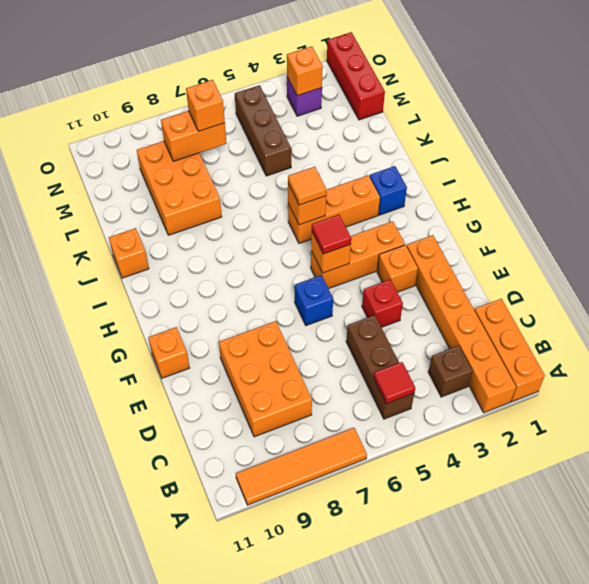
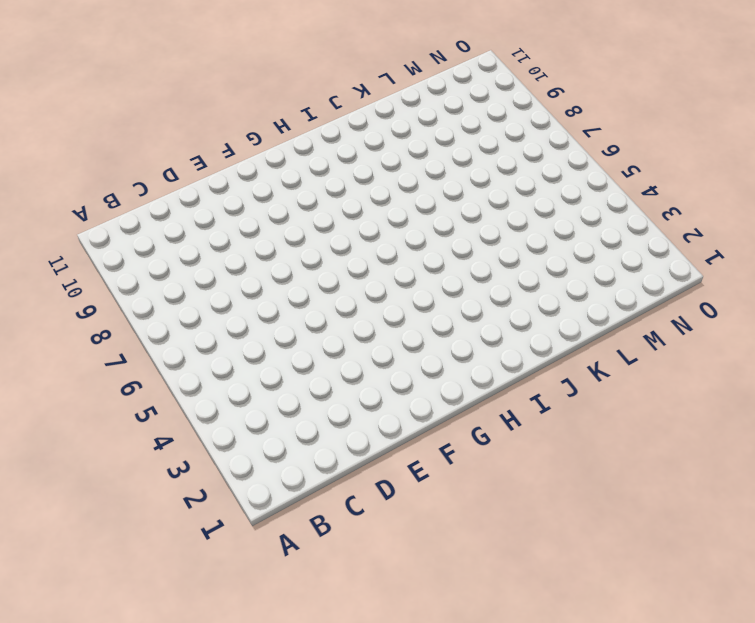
none -> orange 1x3 brick [474,299,545,402]
none -> orange 1x6 brick [407,235,516,413]
none -> orange 1x4 tile [236,428,367,505]

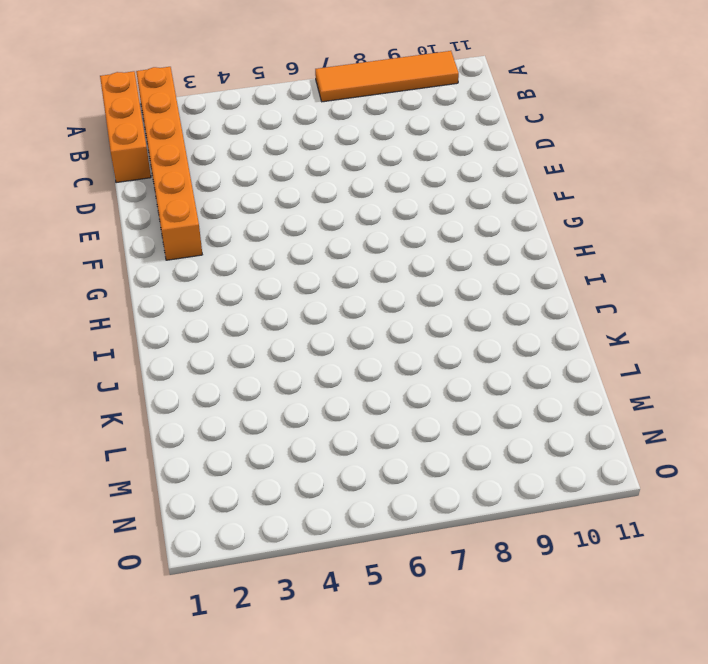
none -> brown 1x1 brick [428,346,473,397]
none -> brown 1x3 brick [346,315,414,419]
none -> orange 2x3 brick [219,321,312,437]

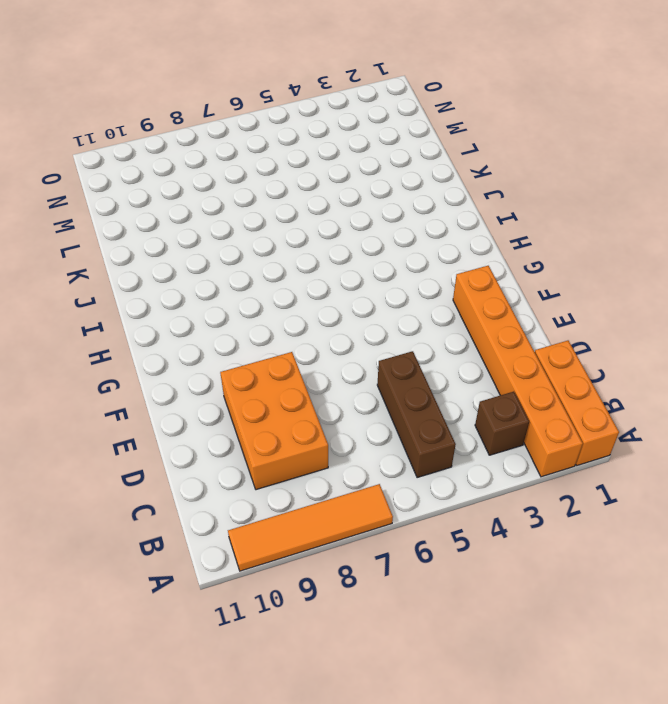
none -> red 1x1 brick [362,280,403,327]
none -> orange 1x1 brick [377,245,418,292]
none -> blue 1x1 brick [295,275,333,326]

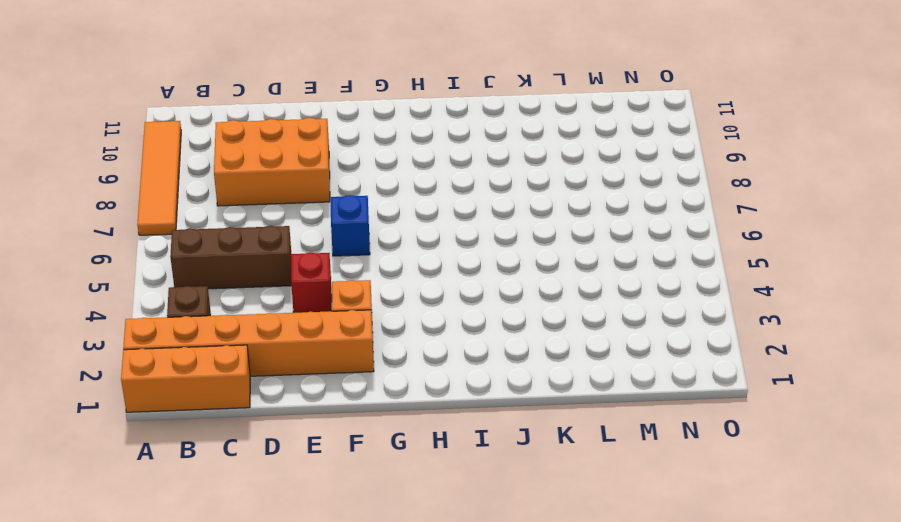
none -> orange 1x1 brick [148,327,189,378]
none -> orange 1x3 brick [311,221,405,289]
none -> blue 1x1 brick [370,166,407,215]

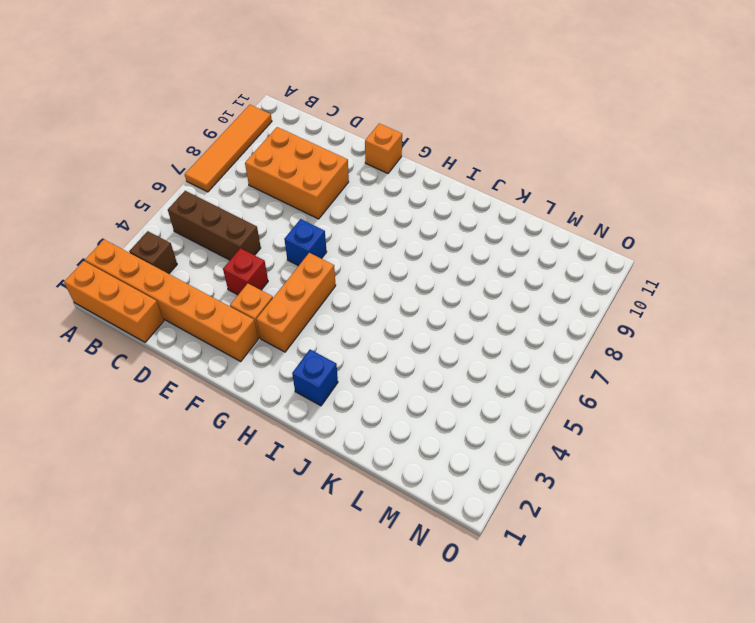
none -> orange 1x3 brick [288,175,380,243]
none -> orange 1x1 brick [109,228,149,278]
none -> orange 2x3 brick [137,141,222,235]

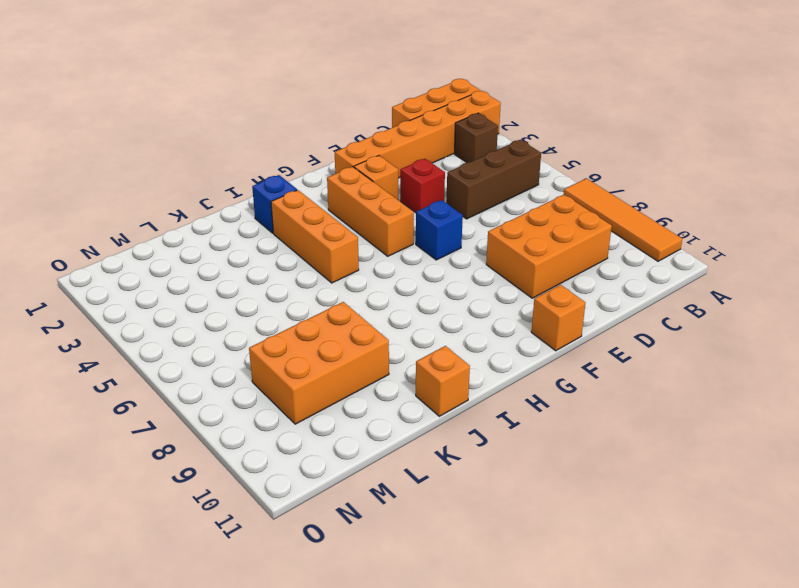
none -> brown 1x3 brick [235,85,291,176]
none -> red 1x3 brick [327,32,385,120]
none -> purple 1x1 brick [287,77,322,116]

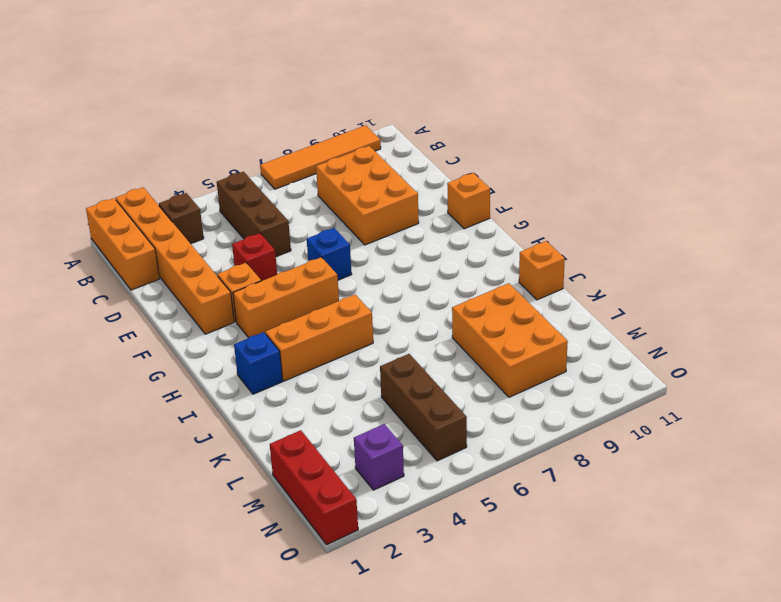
none -> red 1x1 tile [374,362,415,404]
none -> orange 1x1 brick [311,233,351,273]
none -> orange 1x1 brick [288,184,326,225]

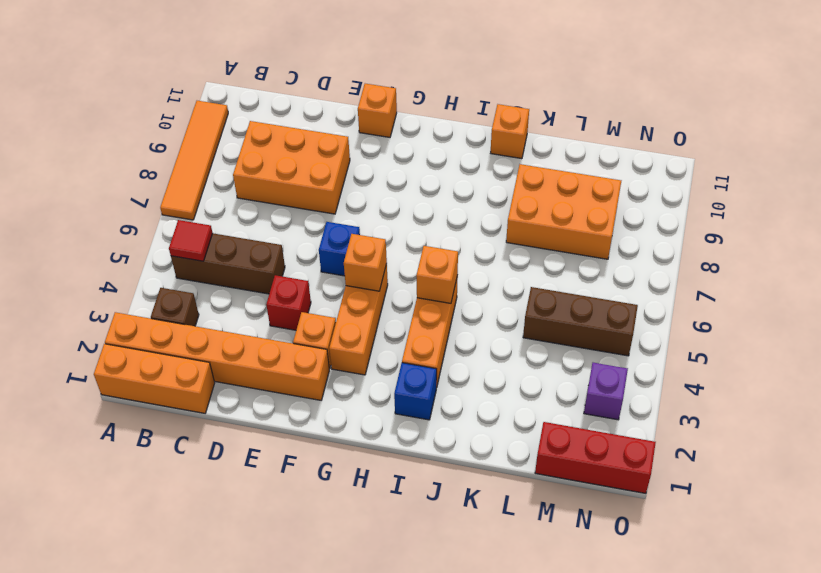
none -> orange 1x2 brick [161,111,227,161]
none -> orange 1x1 brick [287,46,323,96]
none -> red 1x1 tile [312,215,351,254]

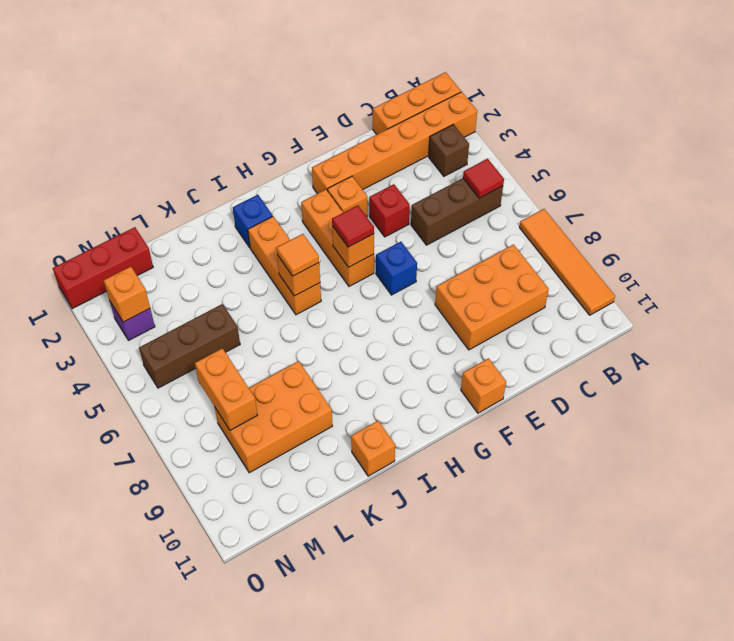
none -> orange 1x1 brick [186,80,225,131]

